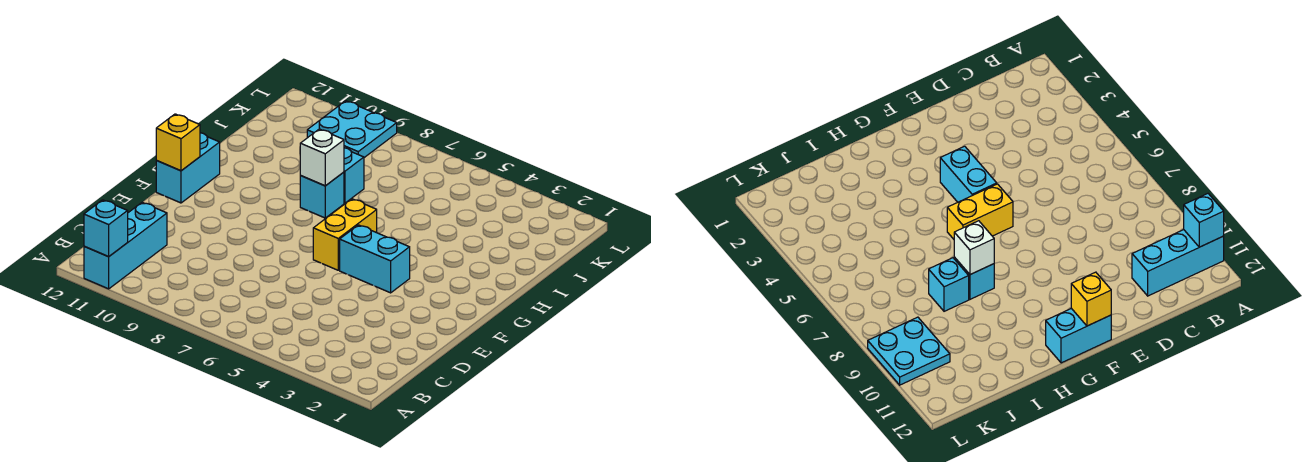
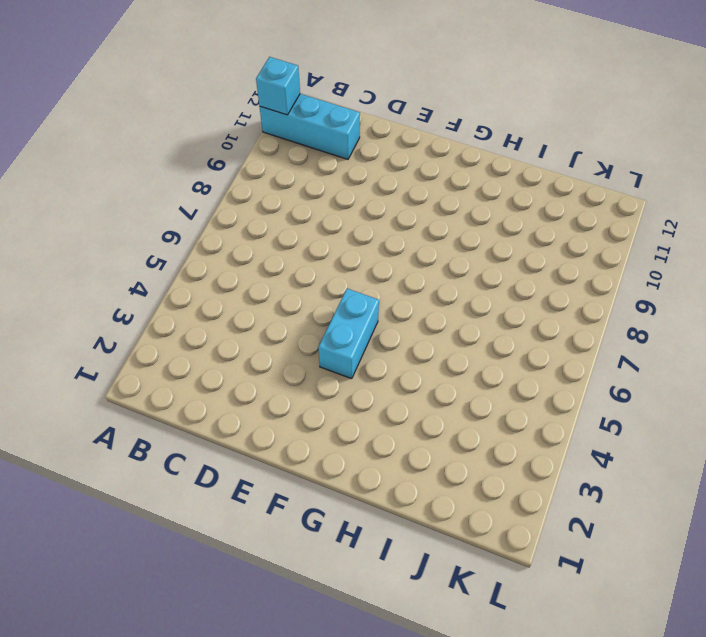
none -> yellow 1x2 brick [313,199,377,270]
none -> cyan 1x2 brick [156,133,220,203]

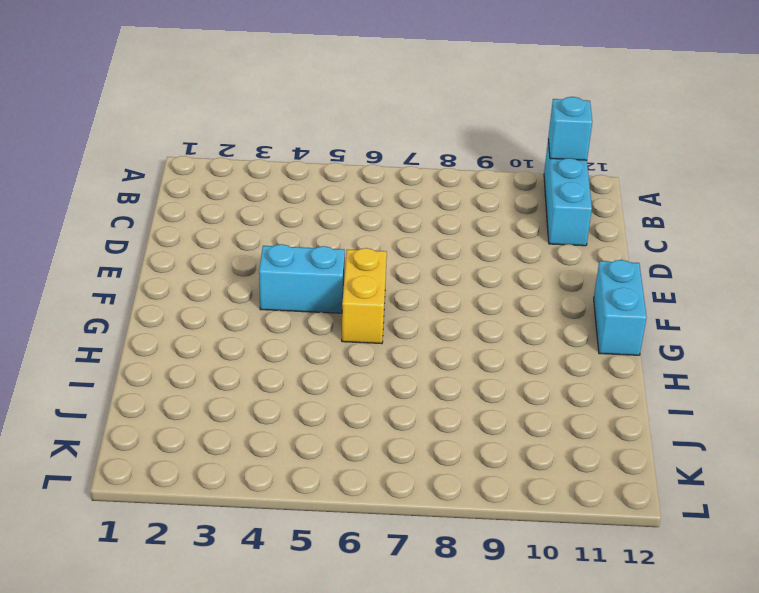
none -> cyan 1x1 brick [300,172,344,218]
none -> cyan 1x1 brick [344,148,364,203]

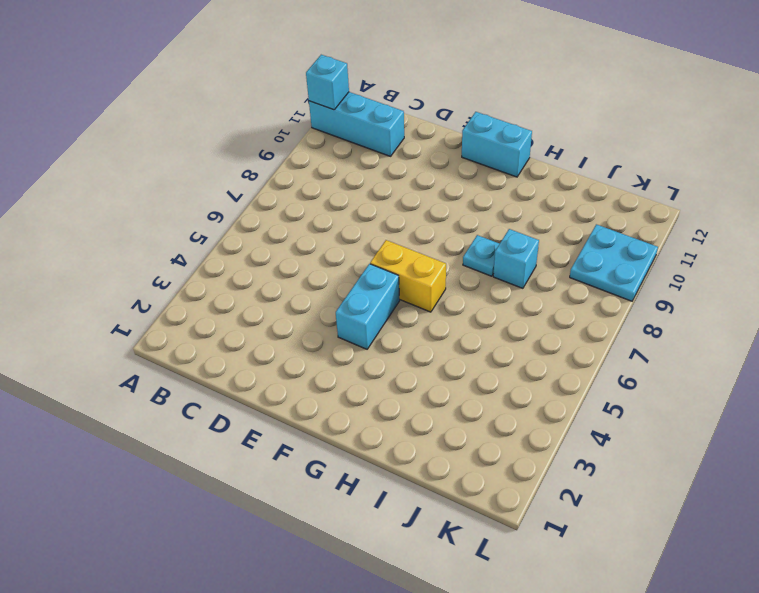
cyan 1x1 plate [463,235,499,276] -> cyan 1x1 brick [300,172,344,218]
none -> yellow 1x1 brick [156,114,200,171]
none -> white 1x1 brick [300,129,344,186]

